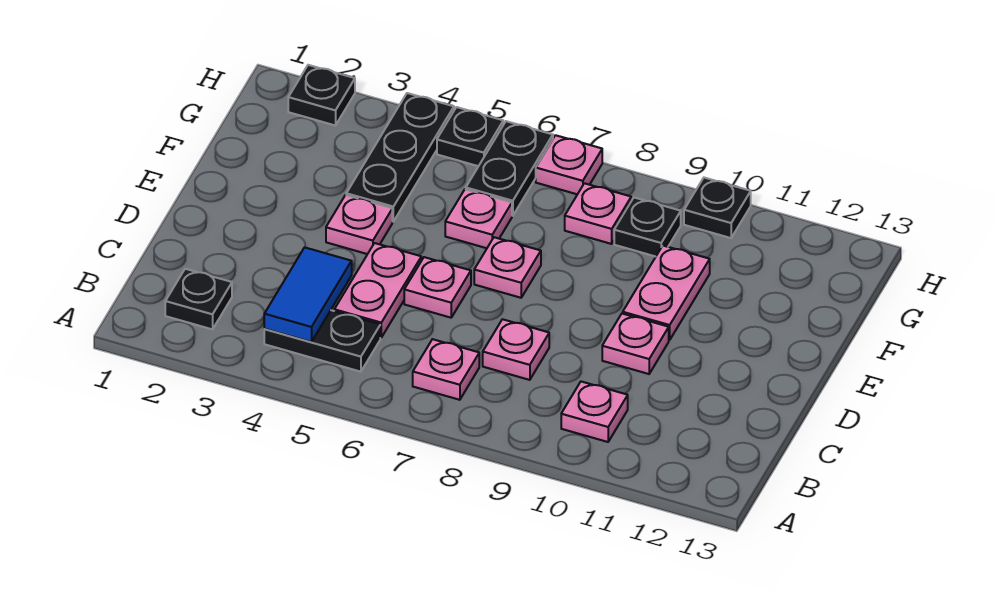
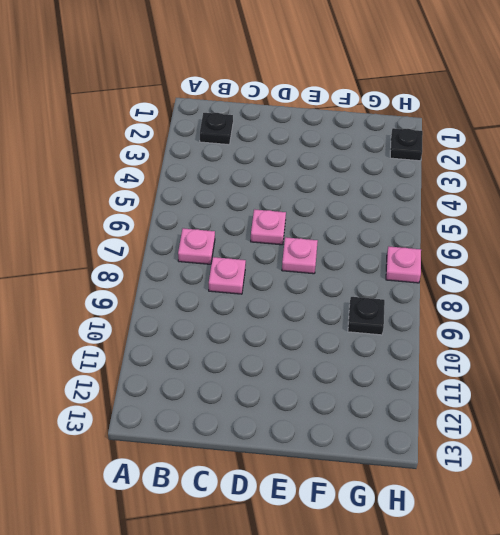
none -> black 1x2 plate [264,310,380,372]
none -> pink 1x1 plate [561,382,628,442]
none -> pink 1x2 plate [334,243,421,338]

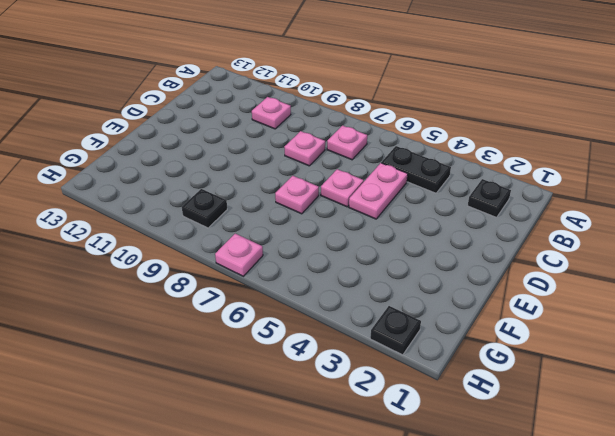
none -> pink 1x1 plate [602,313,669,374]
none -> pink 1x1 plate [326,195,392,254]
none -> pink 1x2 plate [623,246,710,340]

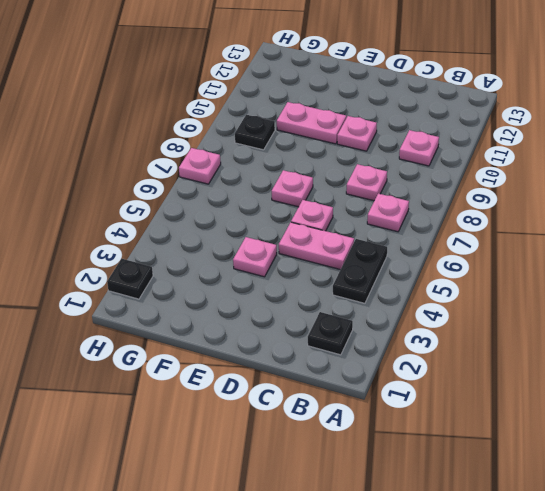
none -> black 1x3 plate [346,93,454,221]
none -> pink 1x1 plate [445,189,512,248]
none -> black 1x2 plate [466,121,553,216]

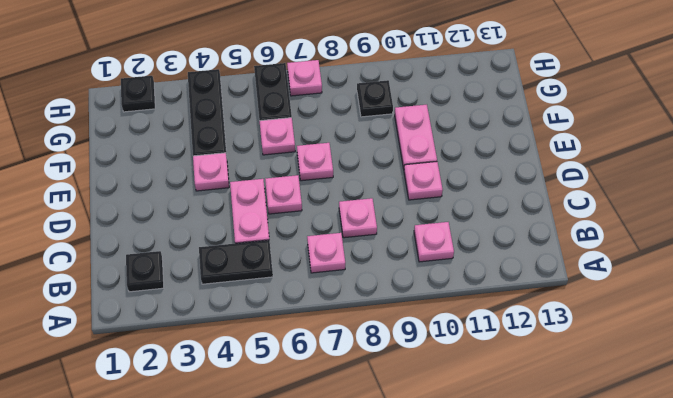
none -> pink 1x1 plate [565,183,631,244]
none -> black 1x1 plate [437,107,503,166]
none -> black 1x1 plate [684,178,751,238]

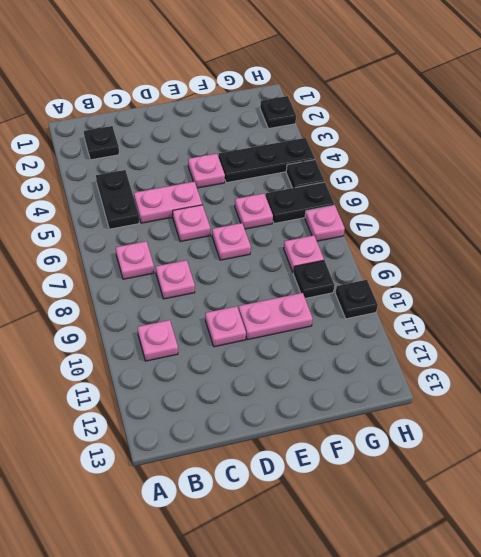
none -> blue 1x2 tile [264,247,352,342]

